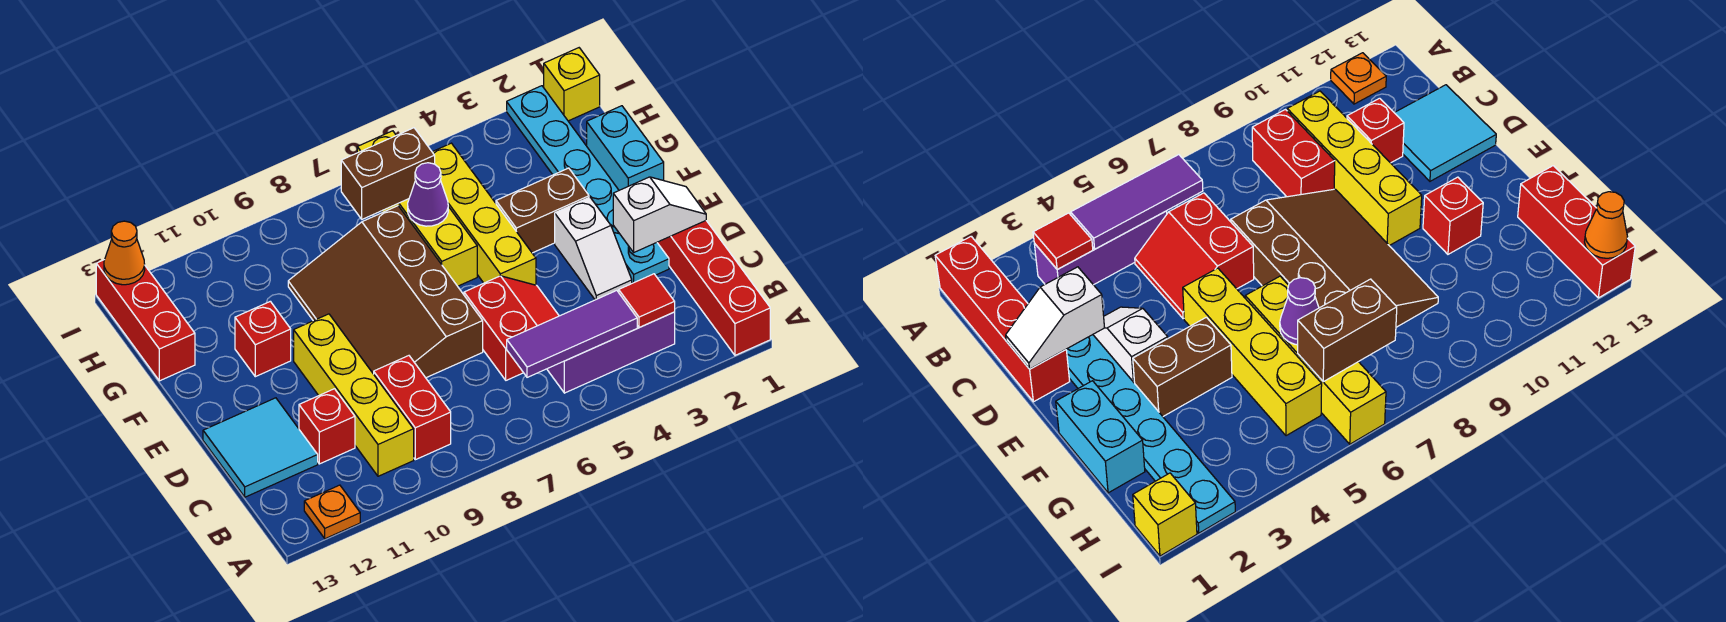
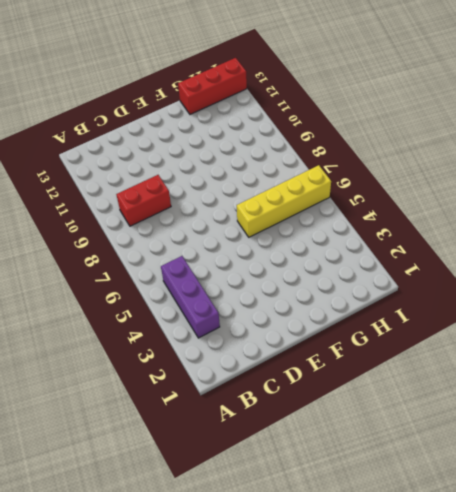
none -> red 1x4 brick [657,221,770,355]
none -> orange 1x1 plate [304,485,360,539]
none -> yellow 1x4 brick [294,314,414,476]

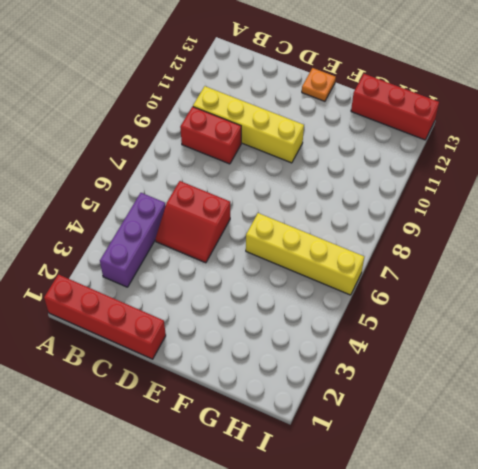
orange 1x1 plate [302,68,336,101] -> orange 1x1 plate moved to [304,485,360,539]
none -> red 1x1 brick [299,389,355,464]
none -> cyan 2x2 tile [203,398,318,497]
none -> cyan 1x6 plate [507,86,669,283]

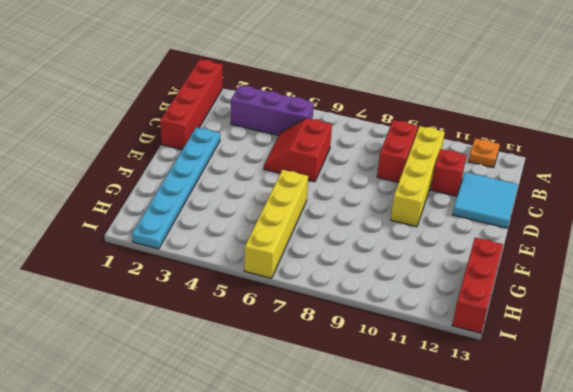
none -> white 1x2 slope [555,197,632,300]
none -> brown 3x4 slope [288,206,483,378]
none -> yellow 1x4 brick [433,143,536,285]

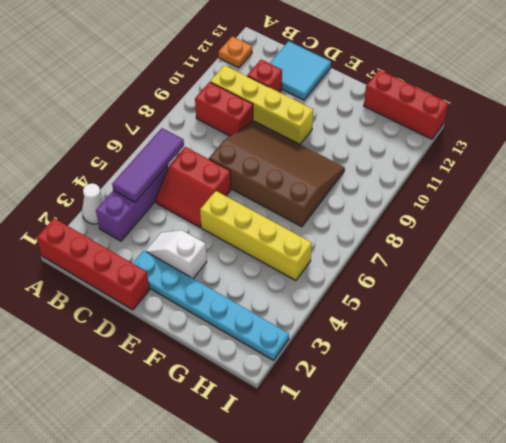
white 1x1 cone [82,183,104,224] -> none
none -> cyan 1x2 brick [587,106,664,190]
none -> brown 1x2 brick [496,168,589,253]
none -> yellow 1x4 brick [357,131,477,286]

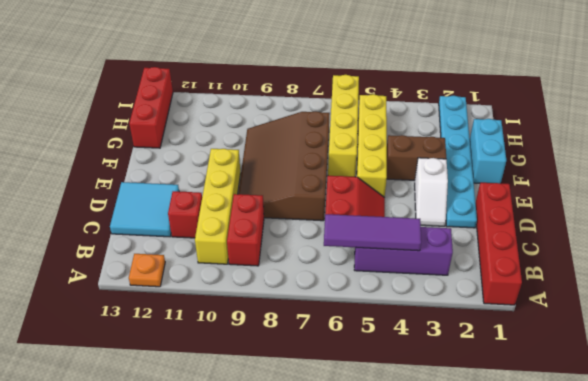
none -> red 1x1 brick [235,301,291,377]
none -> yellow 1x1 brick [544,48,600,121]
none -> red 1x1 tile [619,274,675,328]

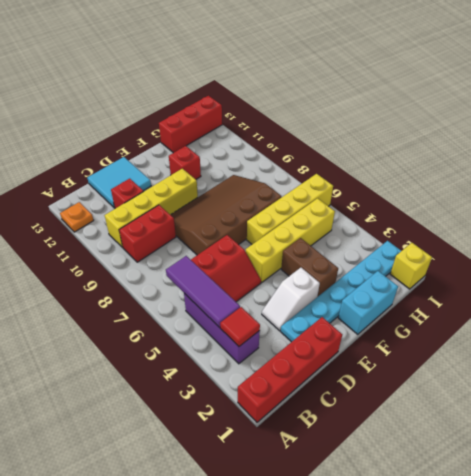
none -> white 1x2 slope [613,177,706,252]
none -> purple 1x1 cone [408,163,448,226]
none -> brown 1x2 brick [341,128,435,219]

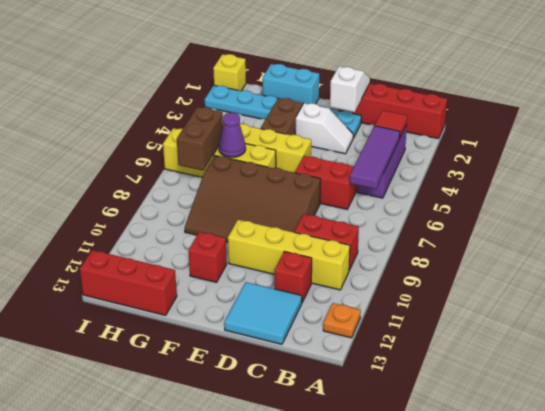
none -> orange 1x1 cone [104,221,145,285]

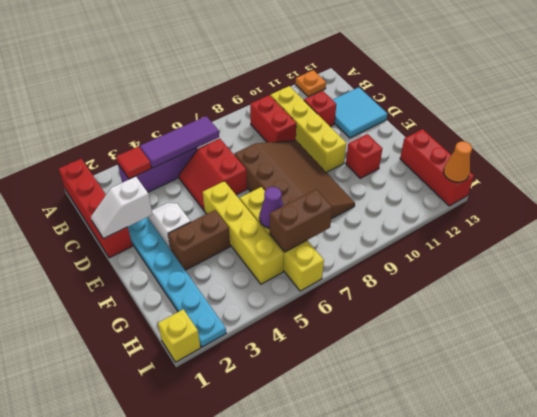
none -> cyan 1x2 brick [587,106,664,190]

